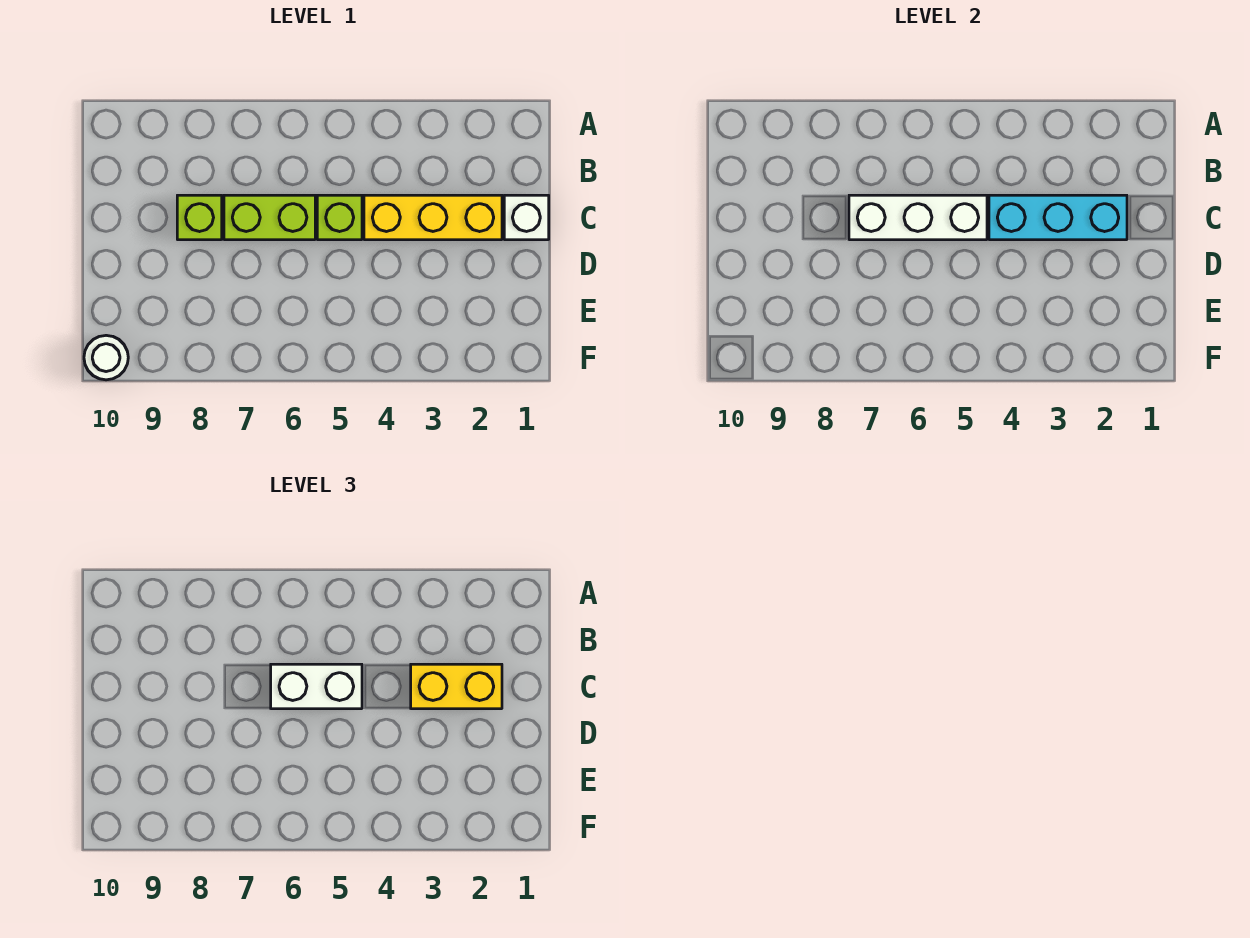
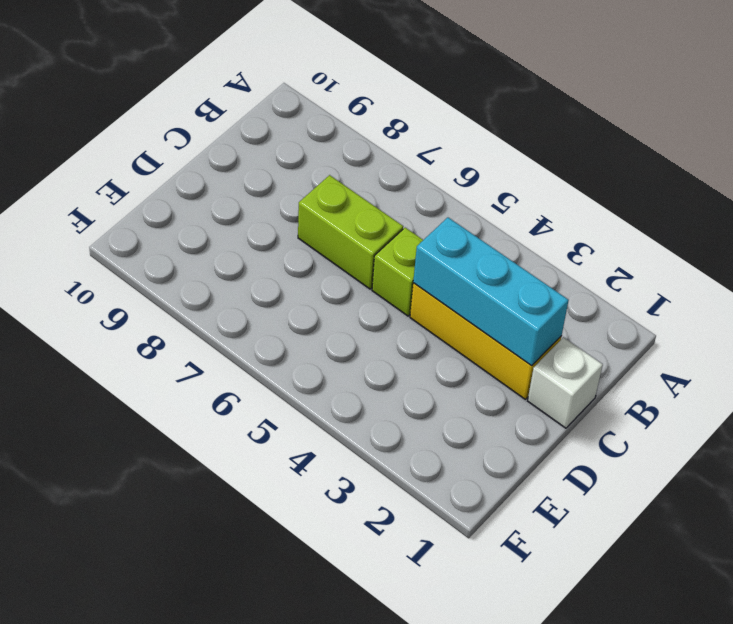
none -> lime 1x1 brick [177,195,222,240]
none -> white 1x1 round brick [84,335,128,380]

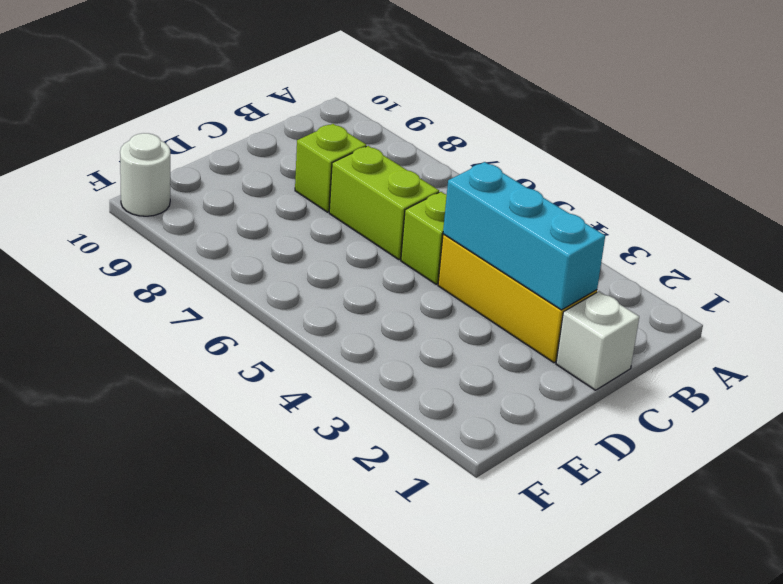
none -> white 1x3 brick [849,195,987,240]
none -> yellow 1x2 brick [411,664,502,709]

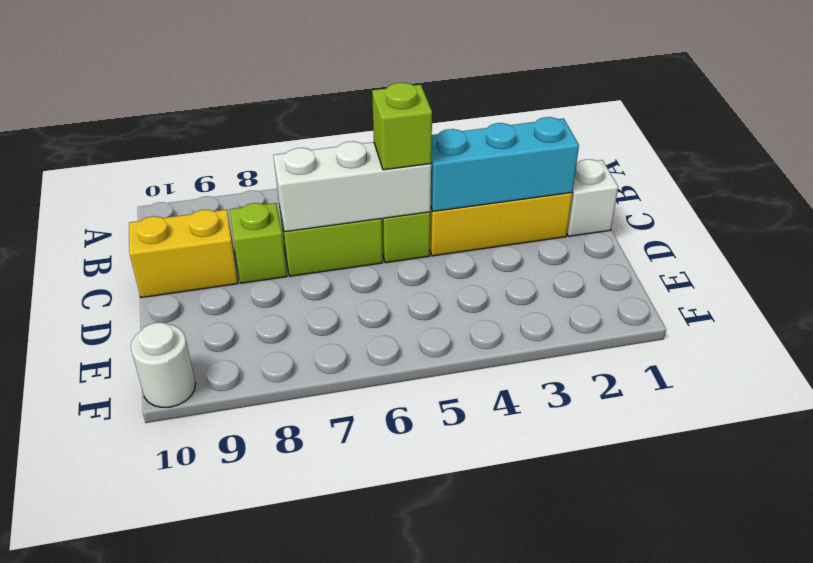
lime 1x1 brick [372,82,432,170] -> white 1x2 brick [271,664,362,709]
yellow 1x2 brick [129,210,238,298] -> yellow 1x2 brick moved to [411,664,502,709]

